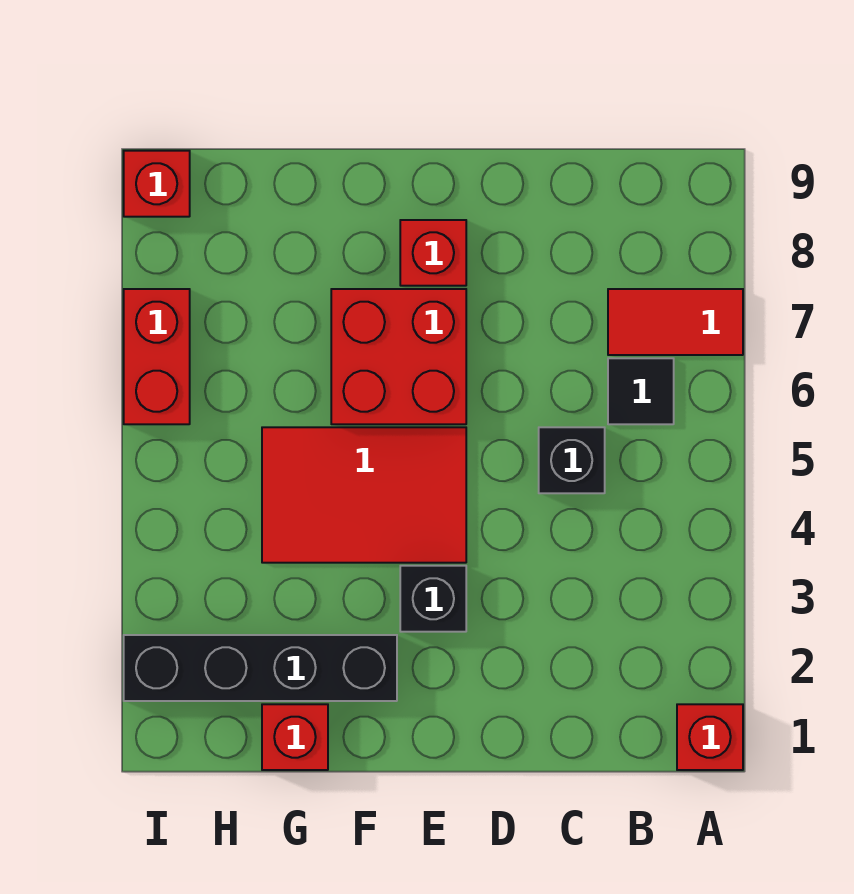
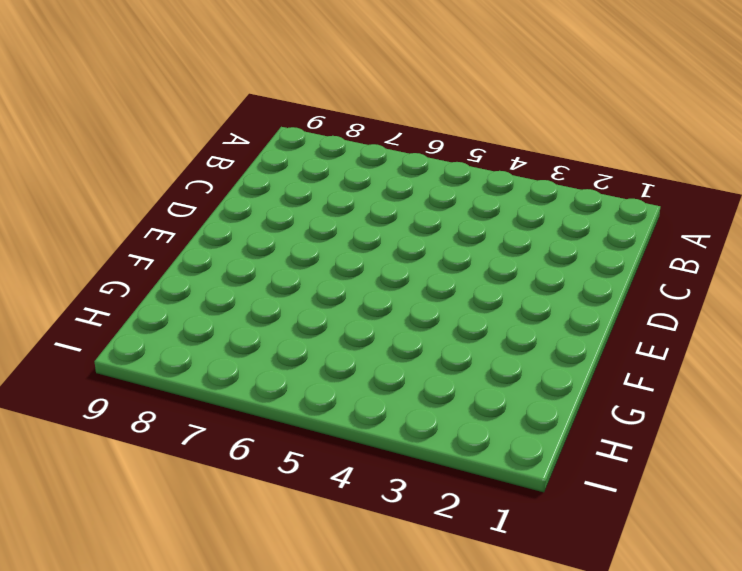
none -> red 1x1 brick [677,704,743,770]
none -> red 1x2 tile [608,289,743,355]
none -> black 1x1 tile [608,358,674,424]

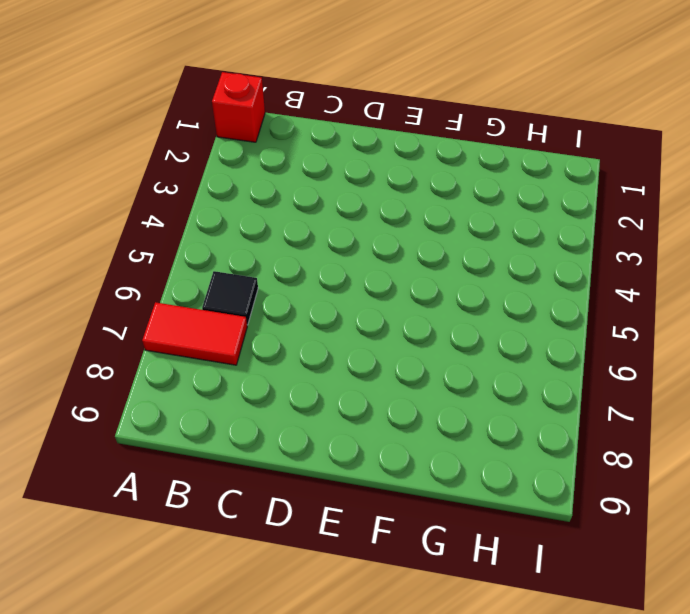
none -> black 1x1 brick [539,427,605,493]
none -> black 1x1 brick [400,566,466,632]
none -> red 2x3 tile [262,427,466,563]

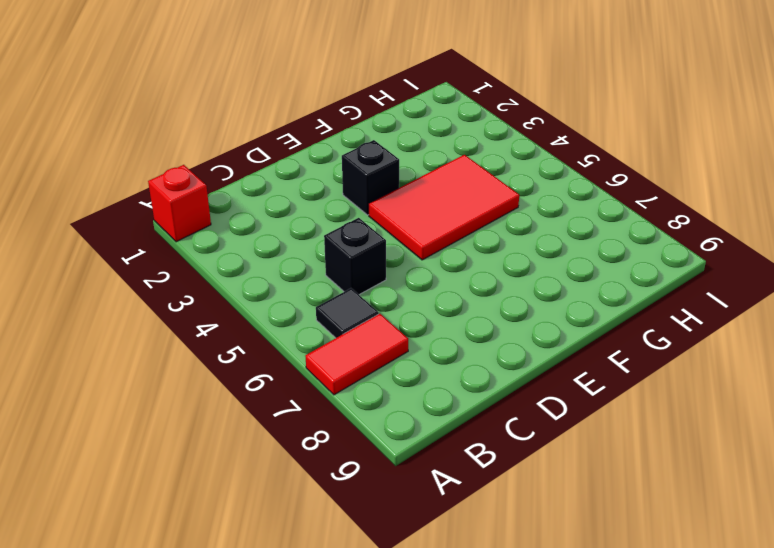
none -> red 2x2 brick [331,289,466,424]
none -> red 1x1 brick [400,220,466,286]
none -> black 1x4 brick [124,635,397,701]

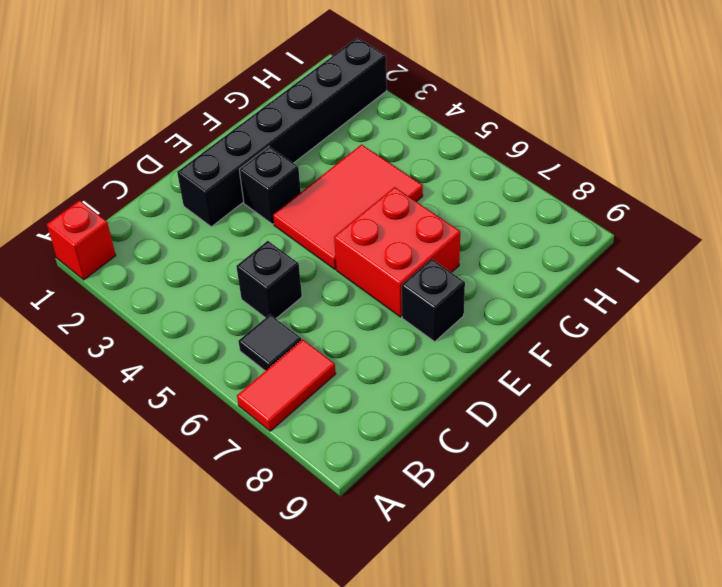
black 1x6 brick [177,38,387,227] -> black 1x4 brick [124,635,397,701]
black 1x1 brick [402,259,465,342] -> red 1x1 brick [400,220,466,286]
none -> red 1x1 brick [262,704,328,770]
none -> red 1x2 brick [124,289,190,424]
none -> red 1x1 brick [124,151,190,217]

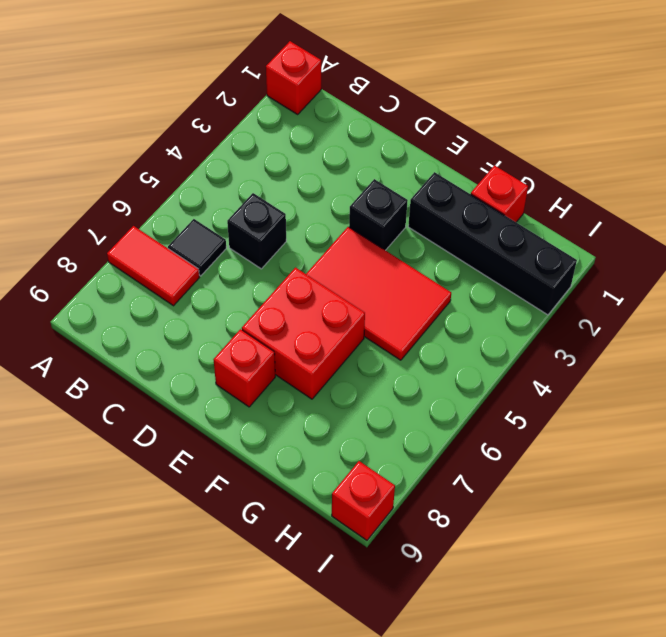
none -> red 1x2 brick [124,289,190,424]

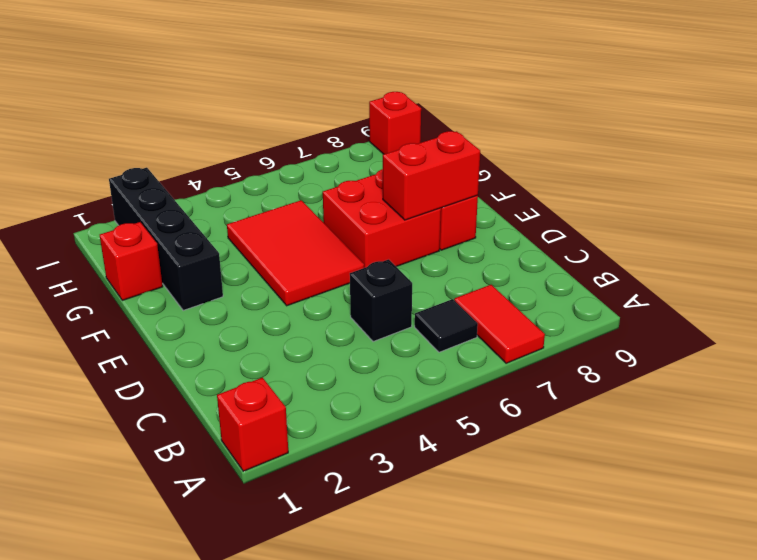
red 1x2 brick [383,131,480,220] -> red 1x2 brick moved to [124,289,190,424]
none -> black 1x1 brick [400,566,466,632]

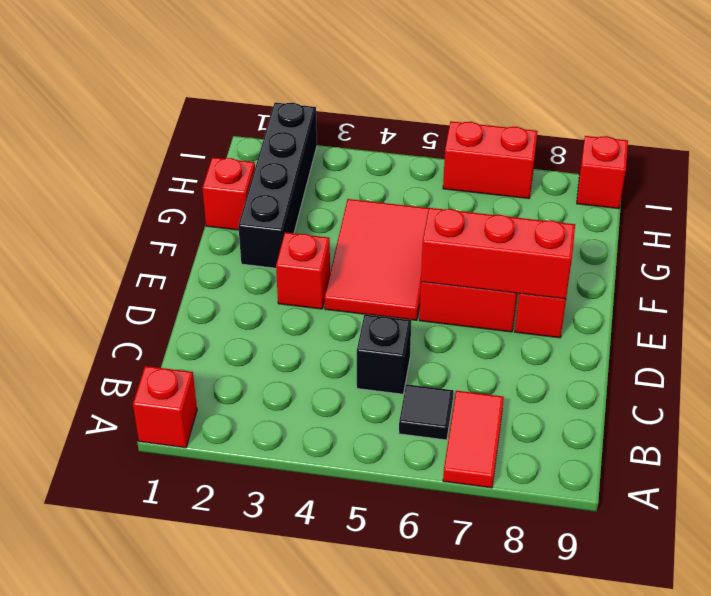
red 1x1 brick [276,232,330,309] -> black 1x1 brick [400,566,466,632]
red 1x3 brick [421,208,575,299] -> none

